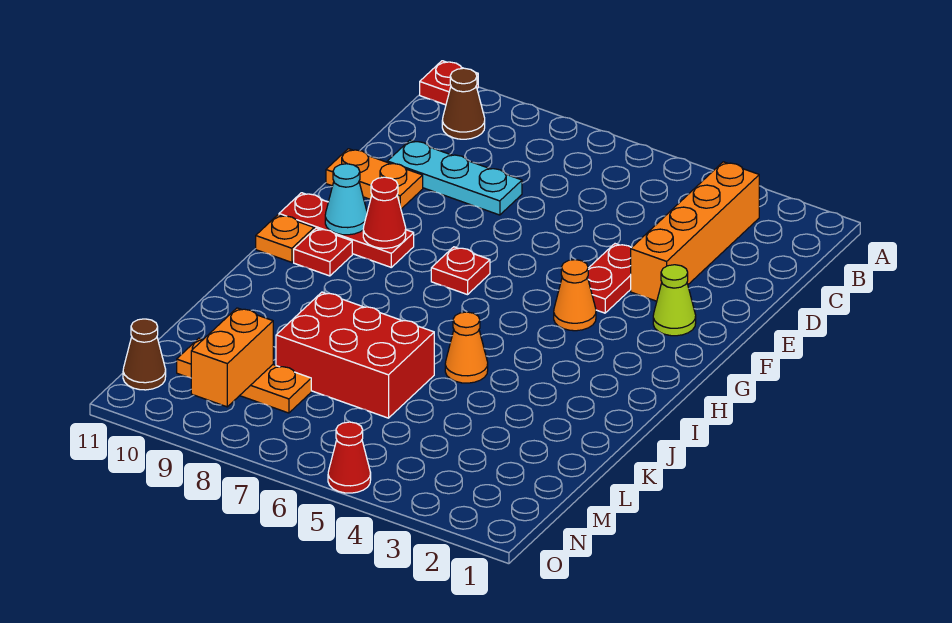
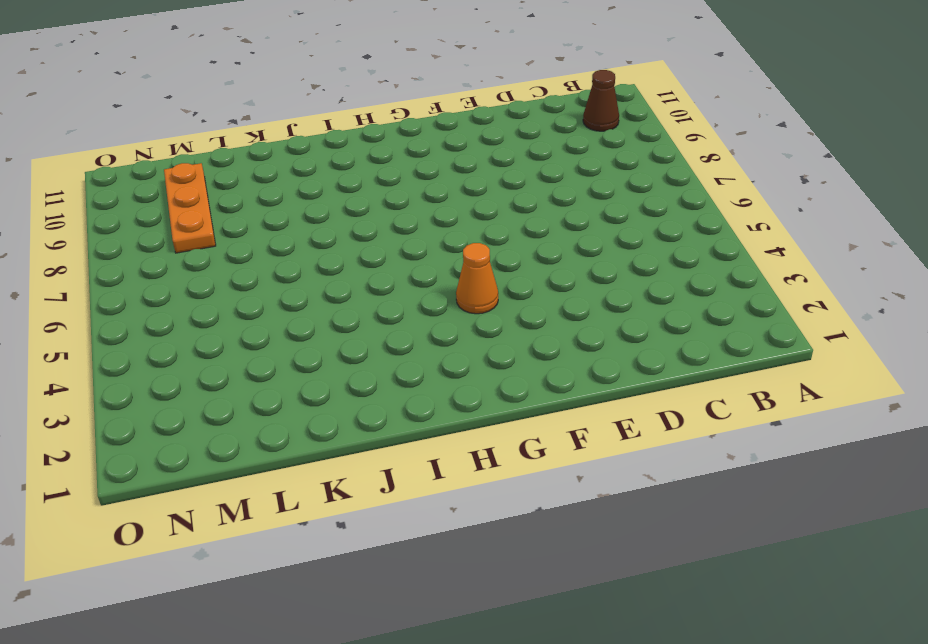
none -> red 1x1 plate [420,61,478,105]
none -> orange 1x4 brick [631,162,759,301]
none -> cyan 1x3 plate [387,140,522,215]

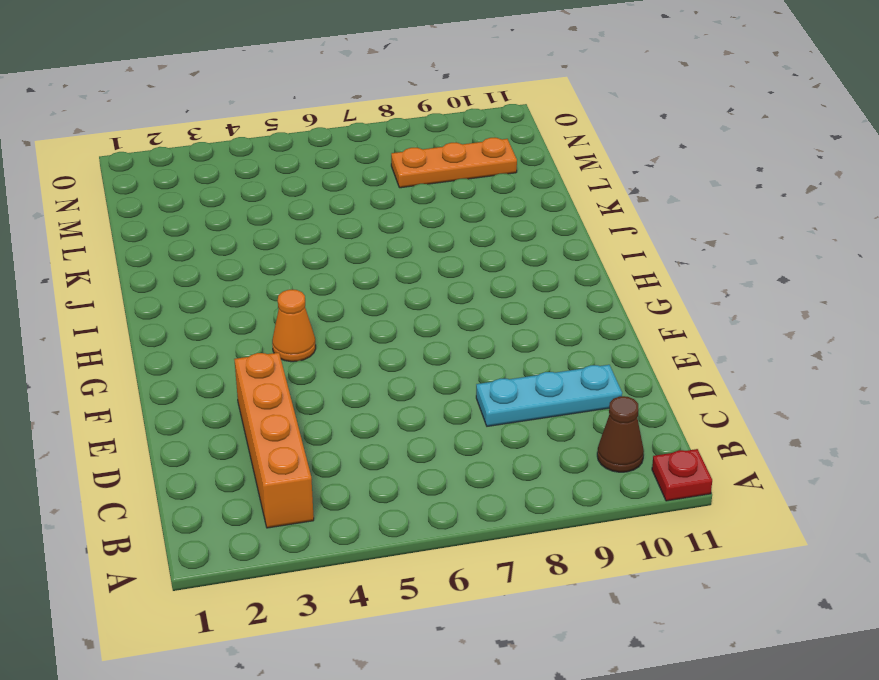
none -> red 1x2 plate [588,244,631,313]
none -> orange 1x2 plate [326,149,423,209]
none -> lime 1x1 cone [653,265,696,336]

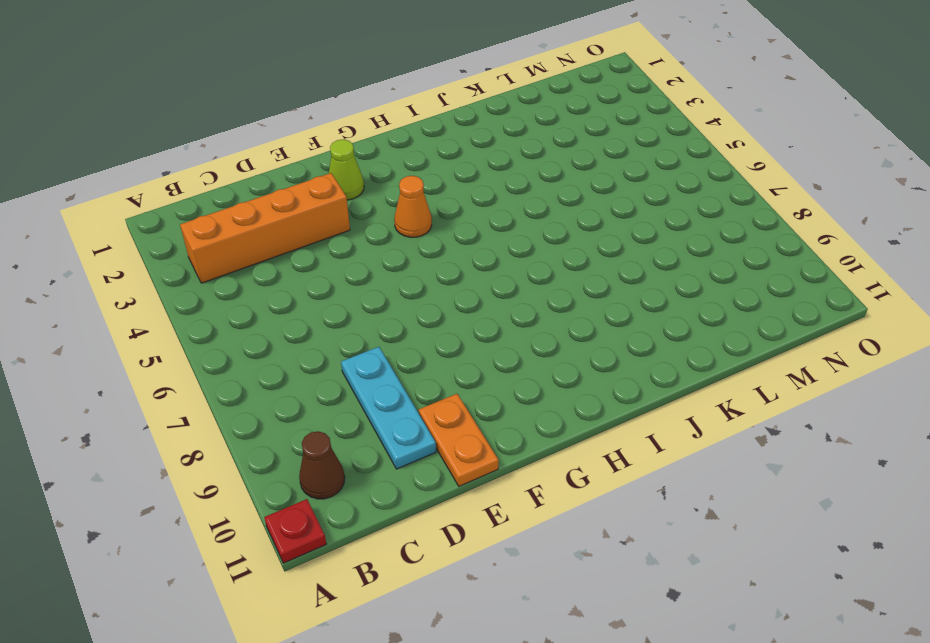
none -> red 1x2 plate [588,244,631,313]
none -> red 1x1 plate [431,247,490,295]
none -> red 1x3 plate [279,193,414,267]

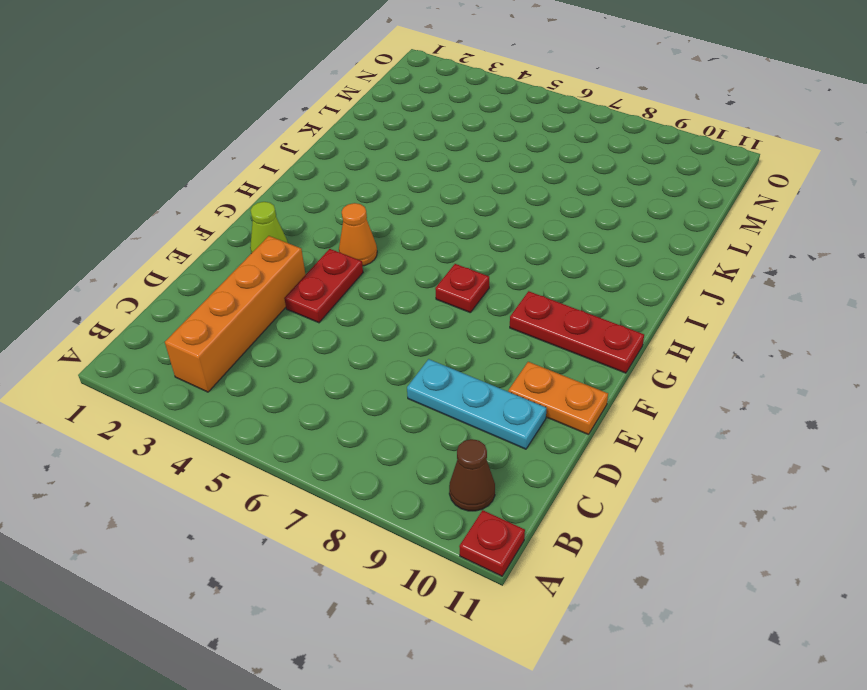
none -> red 1x1 plate [294,228,352,276]
none -> orange 1x1 plate [256,215,314,262]
none -> orange 1x1 cone [445,312,488,383]

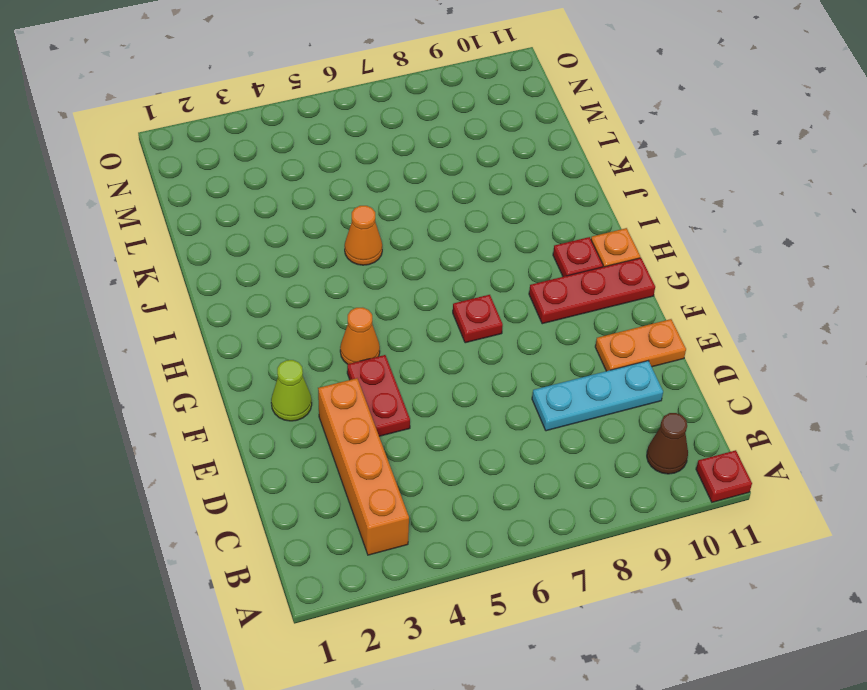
none -> red 2x3 brick [276,292,434,418]
none -> orange 1x3 plate [177,338,311,413]
none -> brown 1x1 cone [123,319,166,390]

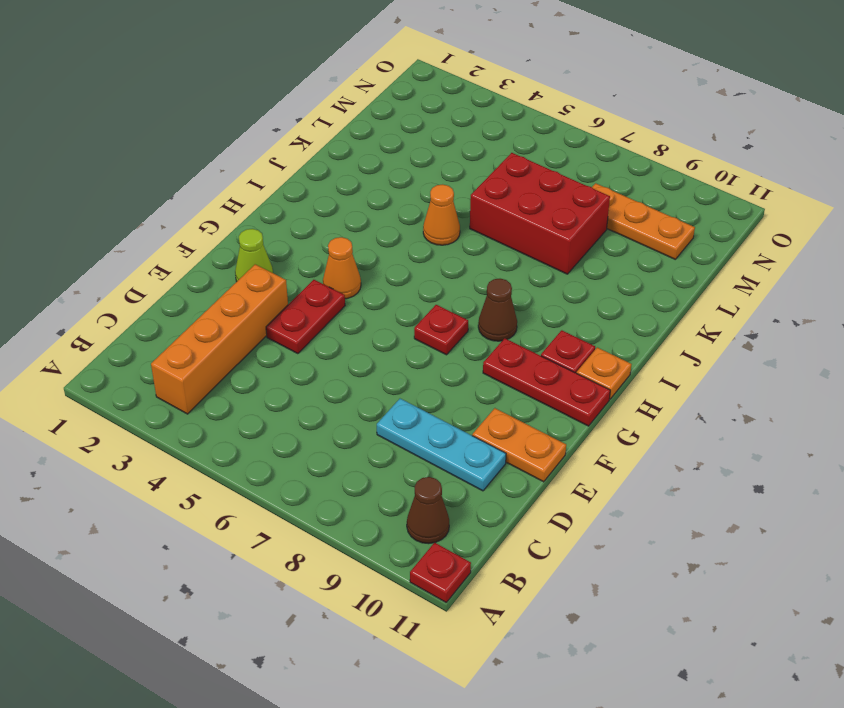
brown 1x1 cone [478,279,517,341] -> brown 1x1 cone moved to [123,319,166,390]
none -> red 1x1 cone [328,422,371,493]
none -> red 1x1 cone [363,177,406,248]
none -> cyan 1x1 cone [325,164,367,235]

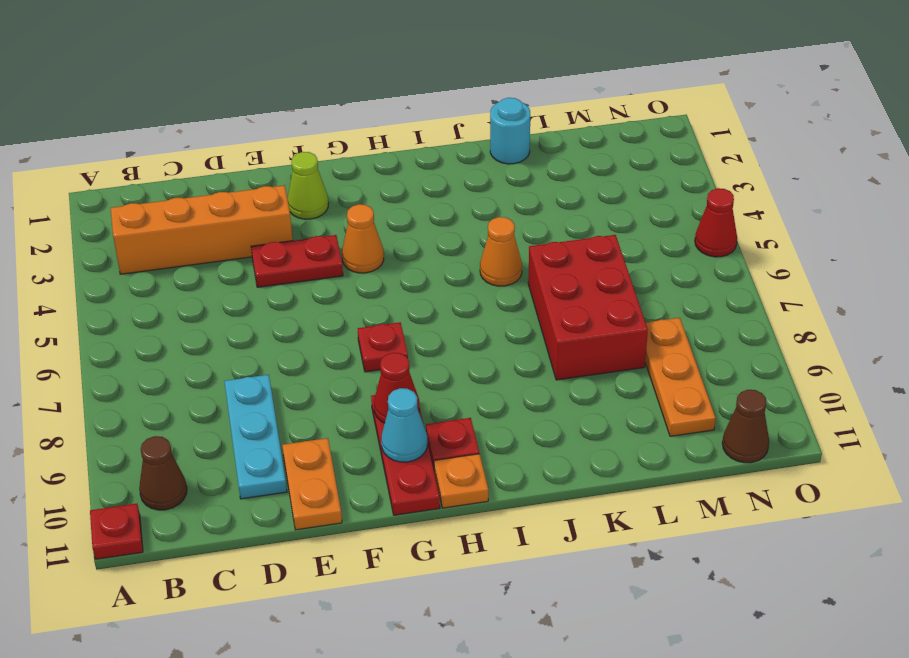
cyan 1x1 round brick [490,98,530,164] -> none
none -> orange 1x2 brick [191,308,273,407]

